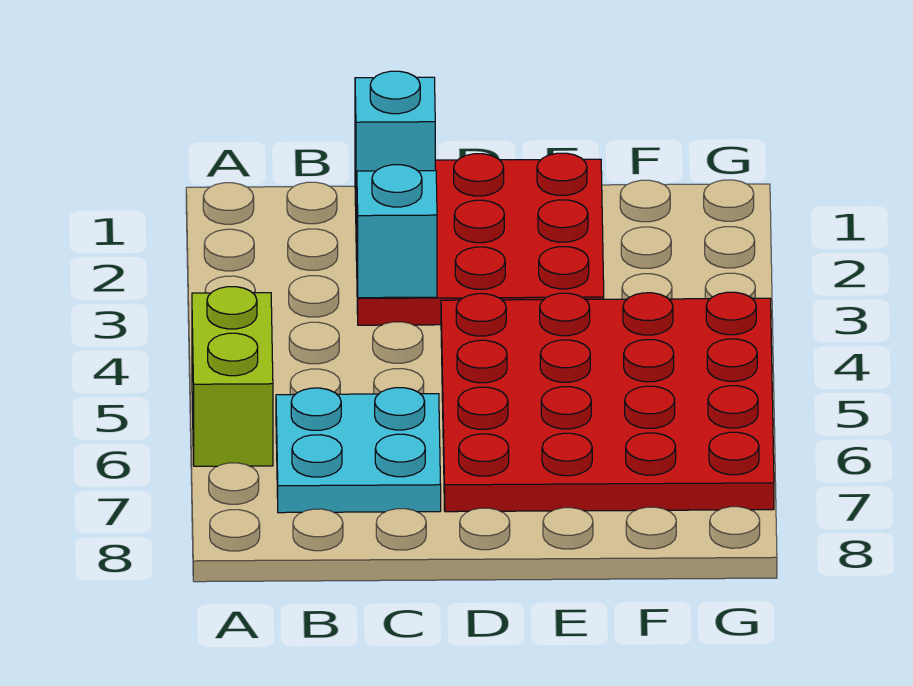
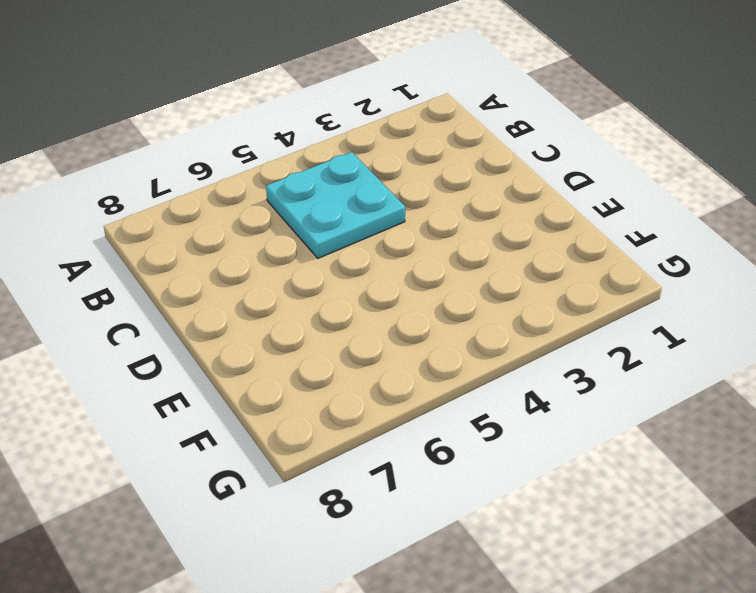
cyan 2x2 plate [266,152,405,258] -> cyan 2x2 plate moved to [276,388,441,513]
none -> lime 1x2 brick [192,287,273,466]
none -> red 3x3 plate [355,153,604,325]

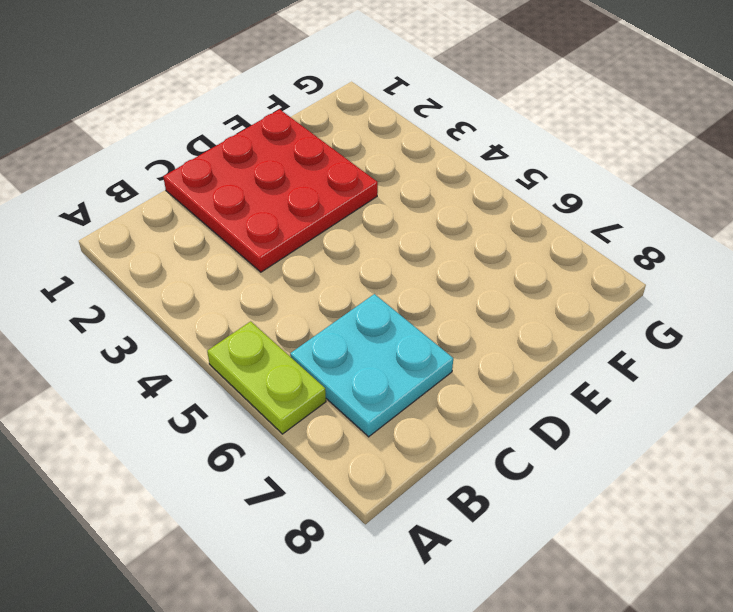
lime 1x2 plate [207,321,326,434] -> lime 1x2 brick [192,287,273,466]
none -> red 4x4 plate [441,292,774,512]
none -> cyan 1x1 brick [355,71,435,204]

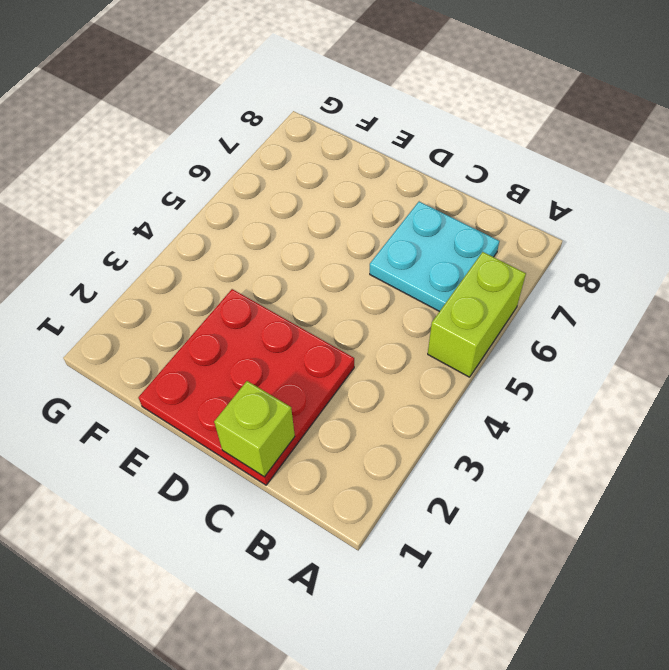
lime 1x1 brick [214,381,295,477] -> cyan 1x1 brick [355,71,435,204]
none -> red 4x4 plate [441,292,774,512]
none -> cyan 1x1 brick [357,165,437,298]

